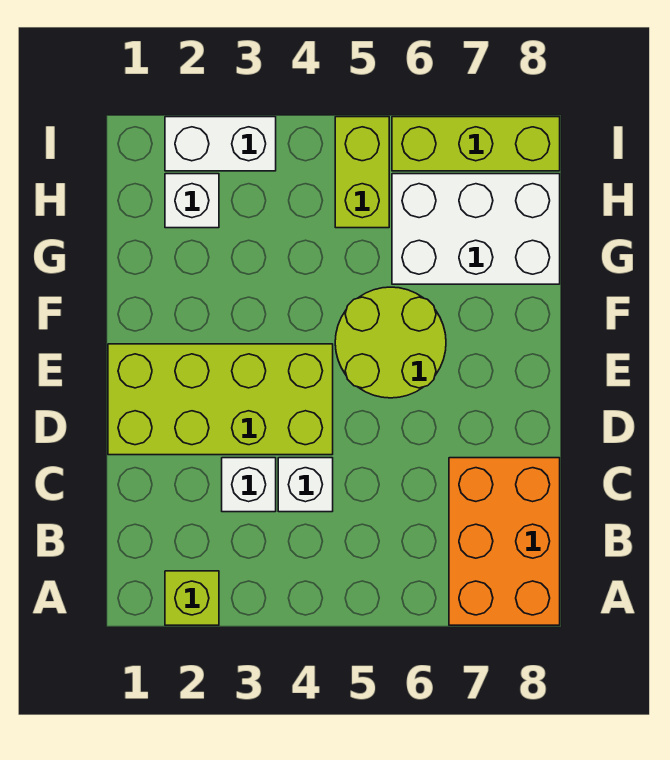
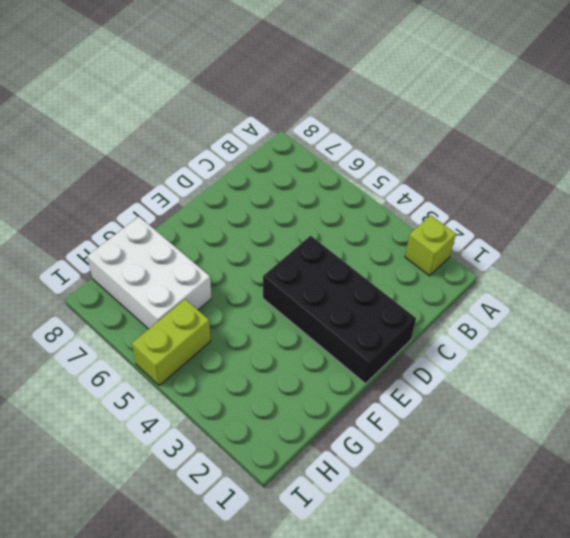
black 2x4 brick [263,236,416,384] -> lime 2x4 brick [108,344,333,455]
none -> orange 2x3 brick [449,458,560,625]
none -> white 1x1 brick [222,458,276,512]

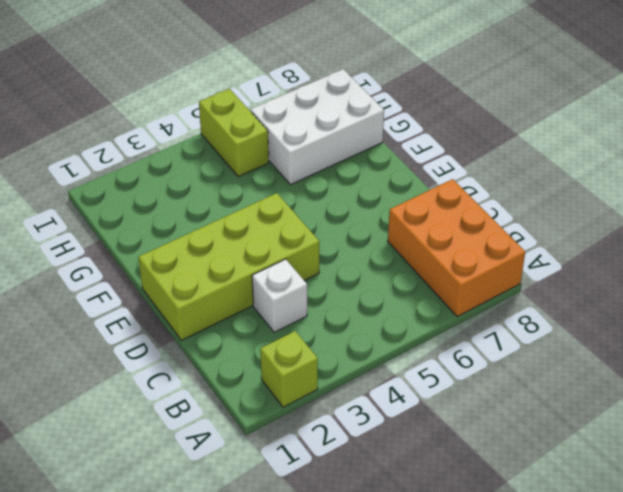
none -> white 1x1 brick [278,458,333,512]
none -> lime 2x2 round brick [335,287,446,398]

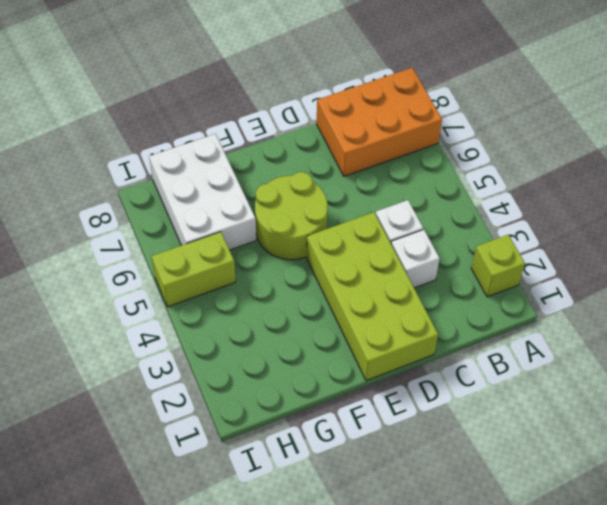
none -> white 1x1 brick [165,174,219,228]
none -> white 1x2 brick [165,117,276,171]

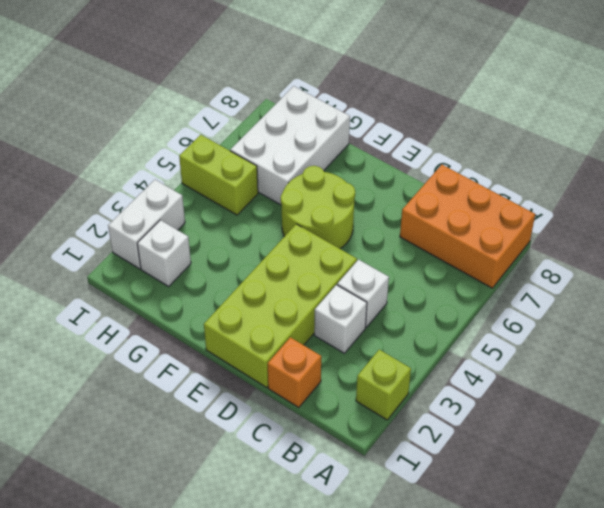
orange 1x1 brick [268,337,321,408] -> none
none -> lime 1x3 brick [392,117,560,171]

